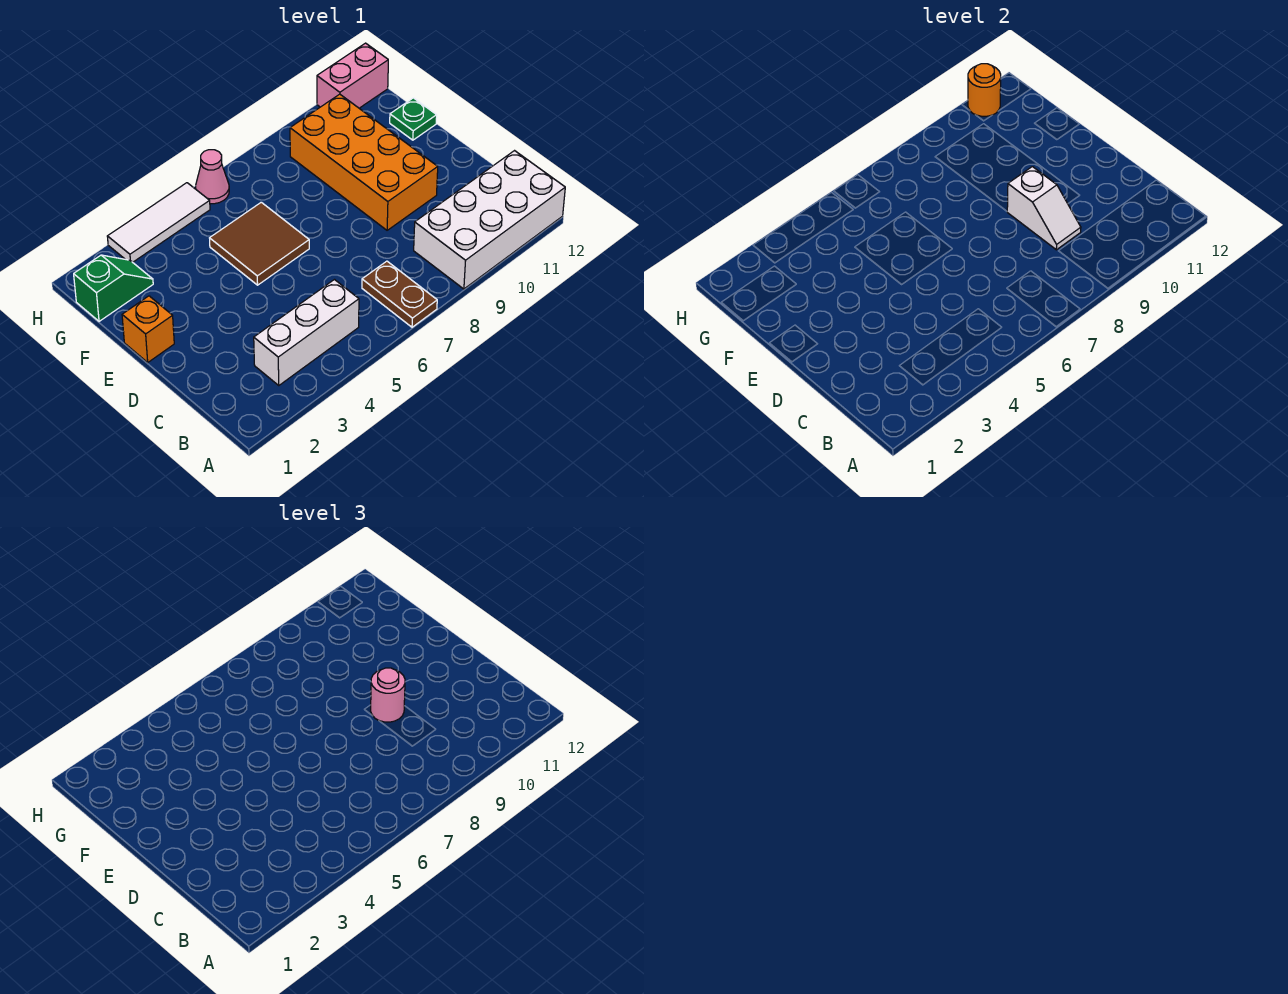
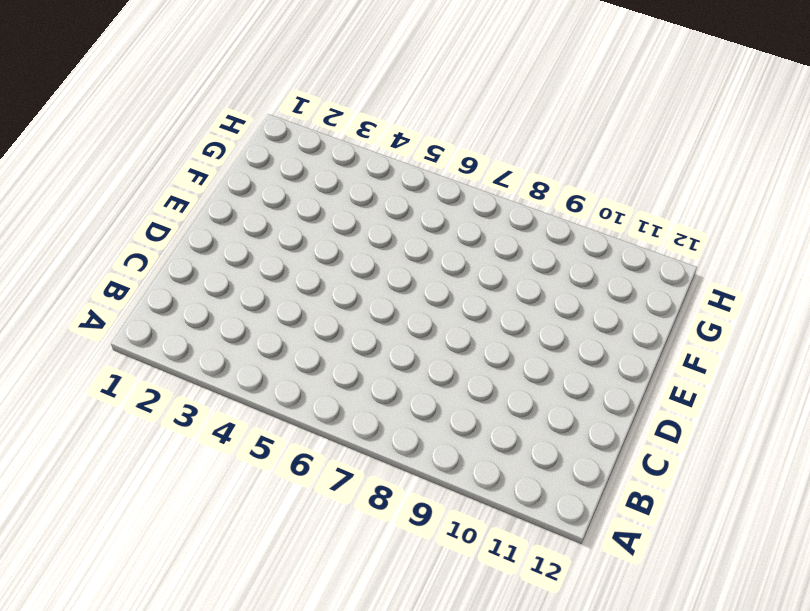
none -> brown 1x2 plate [362,261,437,327]
none -> white 2x4 brick [414,151,565,289]
none -> white 1x3 brick [254,280,359,385]

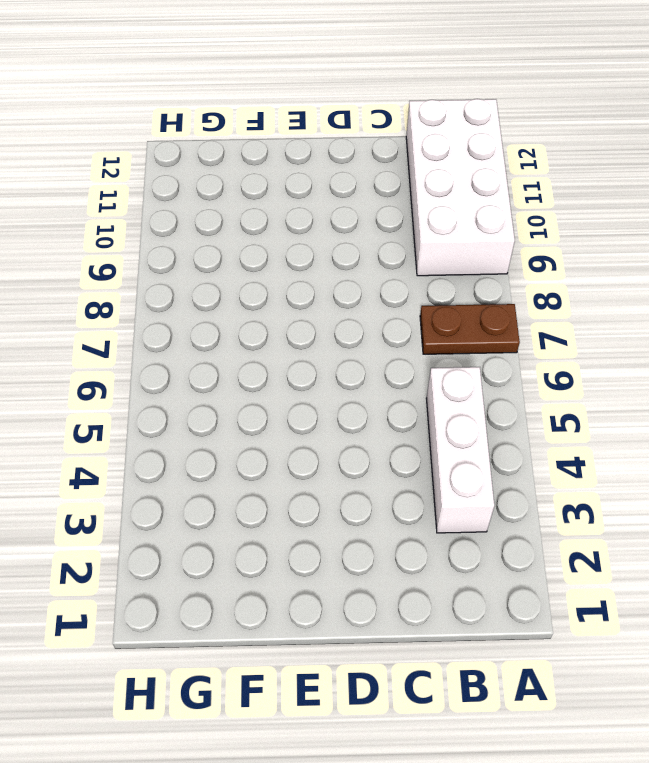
none -> orange 2x4 brick [290,94,438,230]
none -> orange 1x1 brick [122,296,174,362]
none -> brown 2x2 tile [210,202,309,285]

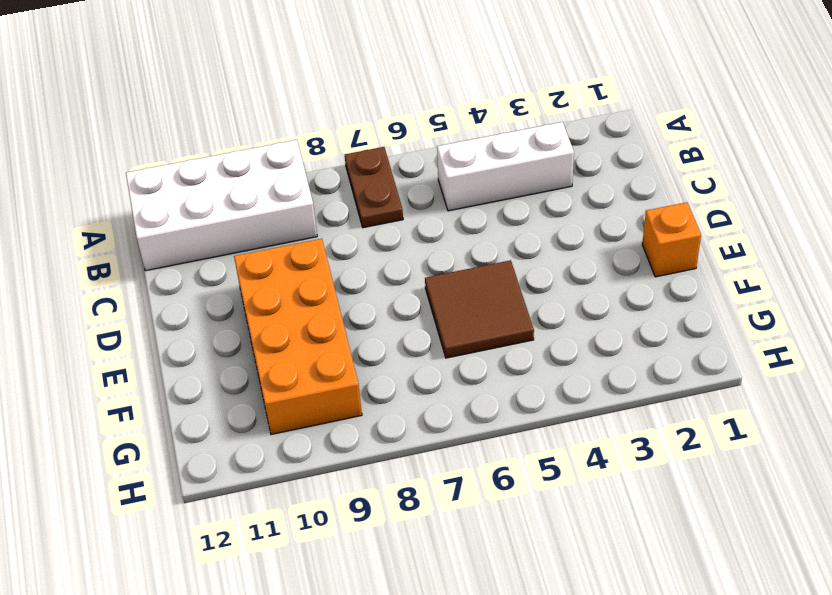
none -> green 1x1 plate [390,98,437,140]
none -> green 1x2 slope [74,255,153,321]
none -> white 1x3 tile [107,183,210,262]

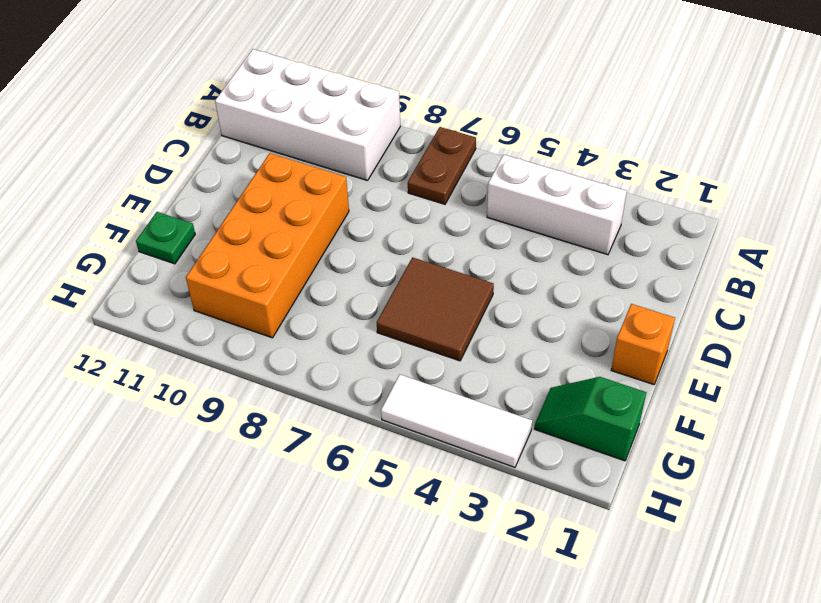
none -> pink 1x1 cone [196,150,229,204]
none -> pink 1x2 brick [317,43,388,108]
none -> white 1x2 slope [1007,167,1081,250]

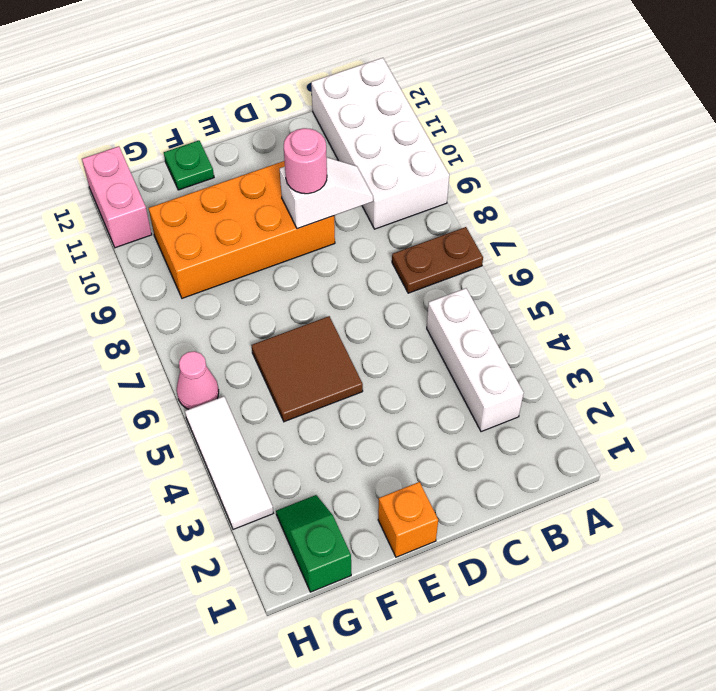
none -> orange 1x1 round brick [968,64,1001,116]

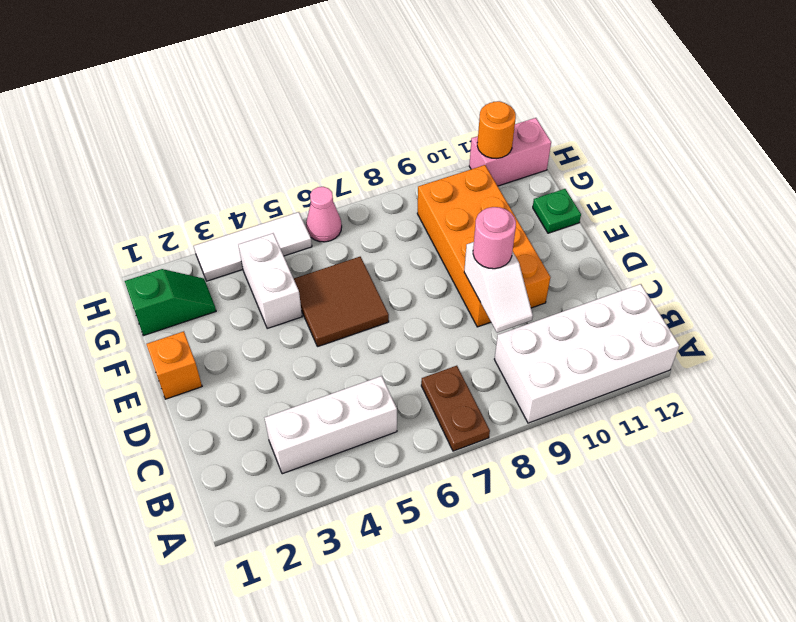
white 1x2 brick [239,233,302,329] -> none

